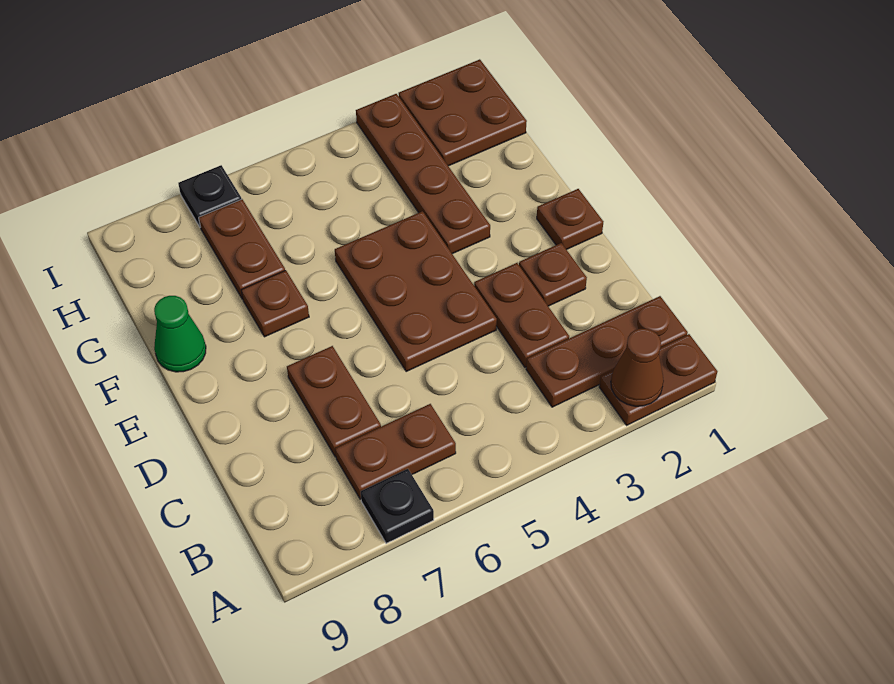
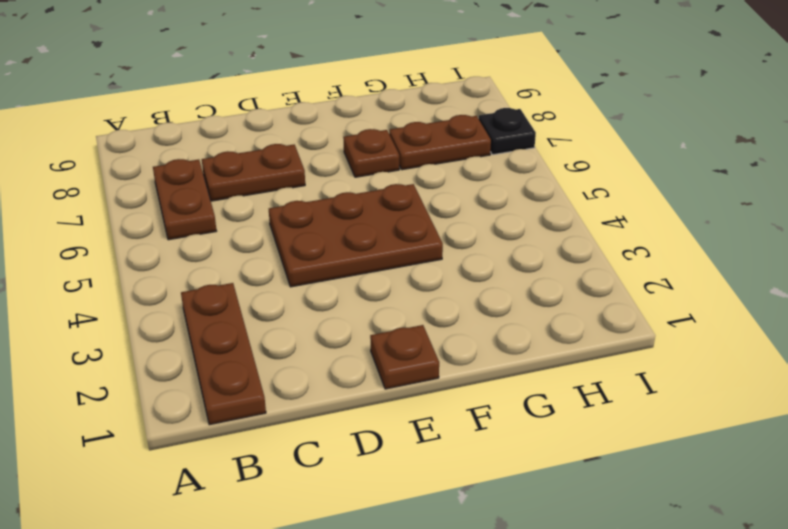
none -> brown 1x2 plate [599,334,717,425]
none -> black 1x1 plate [361,469,434,543]
none -> brown 1x2 plate [474,263,569,367]

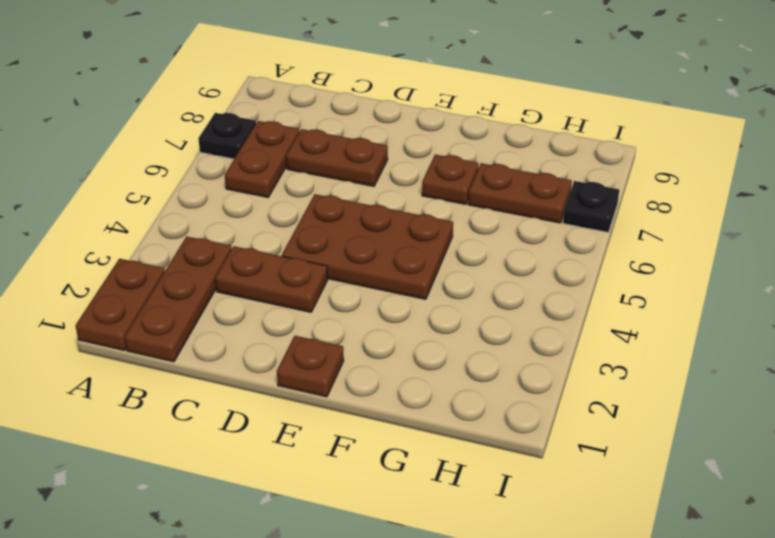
none -> brown 1x1 plate [519,243,587,306]
none -> brown 1x4 plate [356,94,490,254]
none -> green 1x1 cone [154,296,206,372]

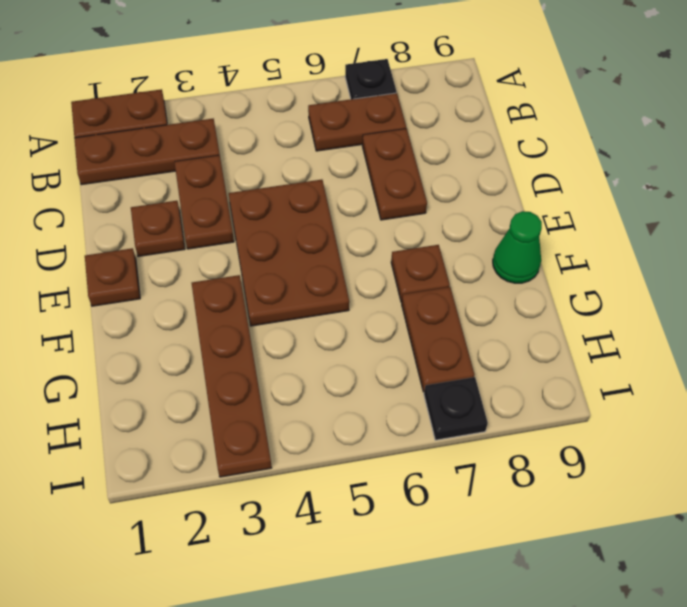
none -> brown 2x2 plate [399,59,527,166]
none -> brown 1x1 cone [611,329,664,406]

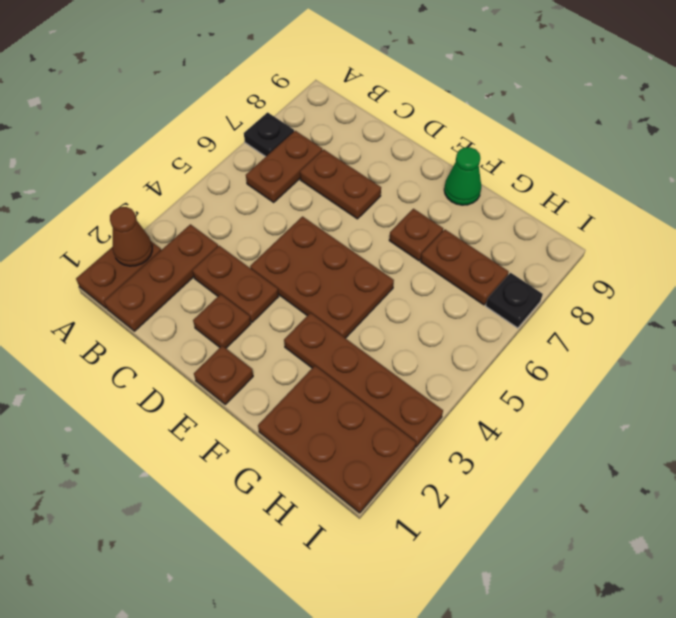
brown 2x3 plate [258,366,416,513] -> brown 2x2 plate [399,59,527,166]

